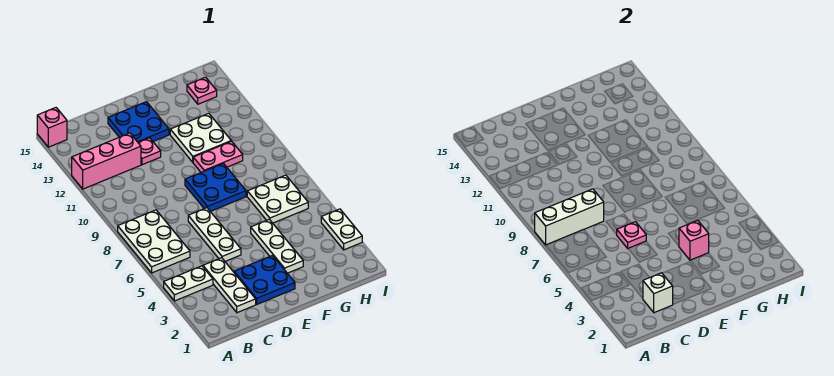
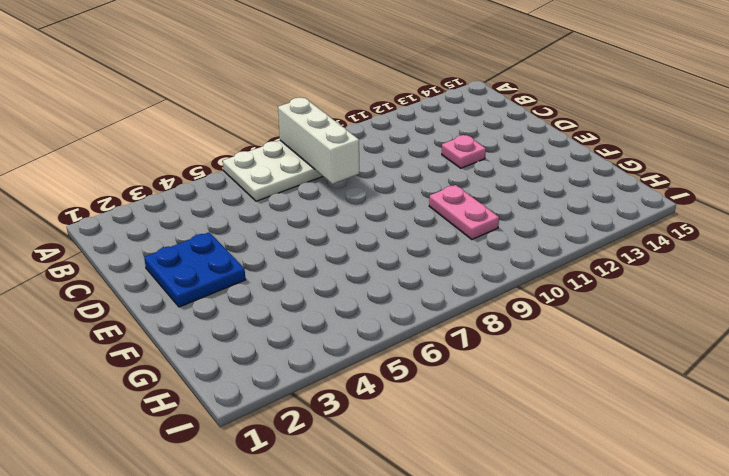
none -> white 1x2 plate [164,266,213,301]
none -> pink 1x3 brick [72,133,141,189]
none -> pink 1x1 brick [37,108,67,147]

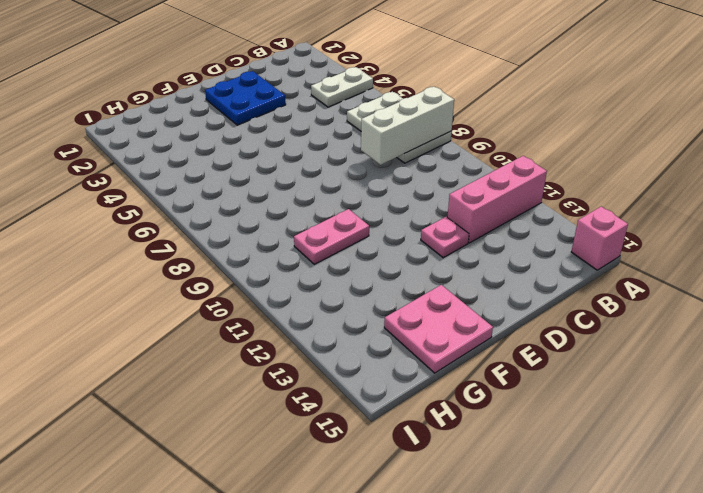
pink 2x2 plate [384,285,493,373] -> none
none -> white 1x3 plate [203,258,256,313]
none -> white 1x3 plate [188,208,241,261]
none -> blue 2x2 plate [108,102,169,142]

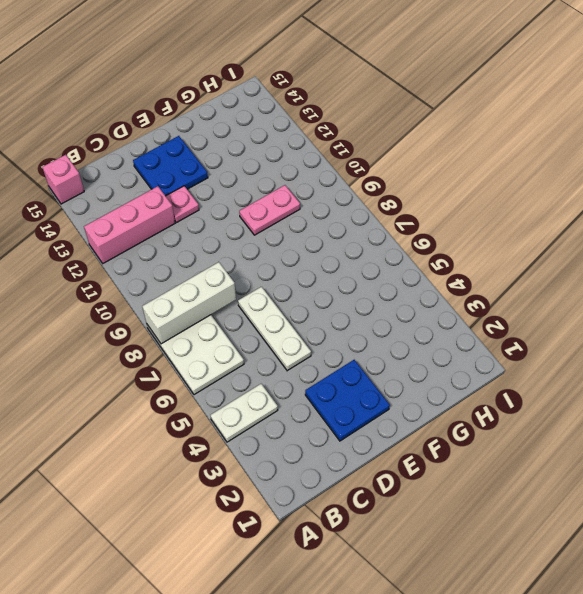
none -> white 1x3 plate [203,258,256,313]
none -> blue 2x2 plate [185,163,246,211]
none -> white 1x3 plate [251,219,303,273]

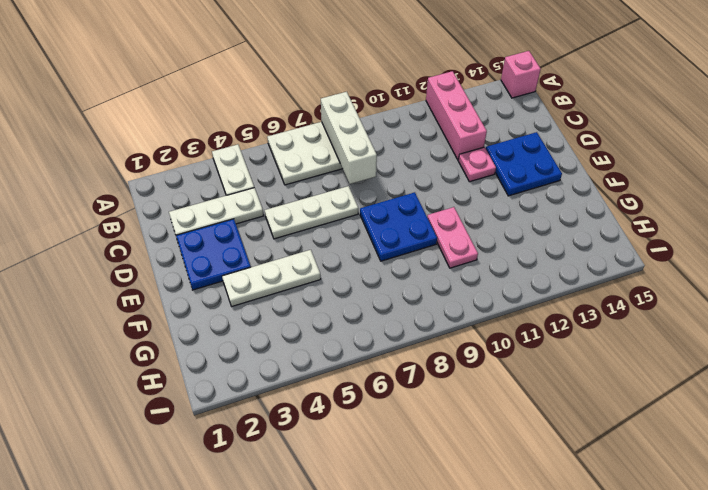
none -> white 2x2 plate [170,113,231,162]
none -> white 2x2 plate [247,175,308,223]
none -> pink 1x1 plate [187,77,217,104]

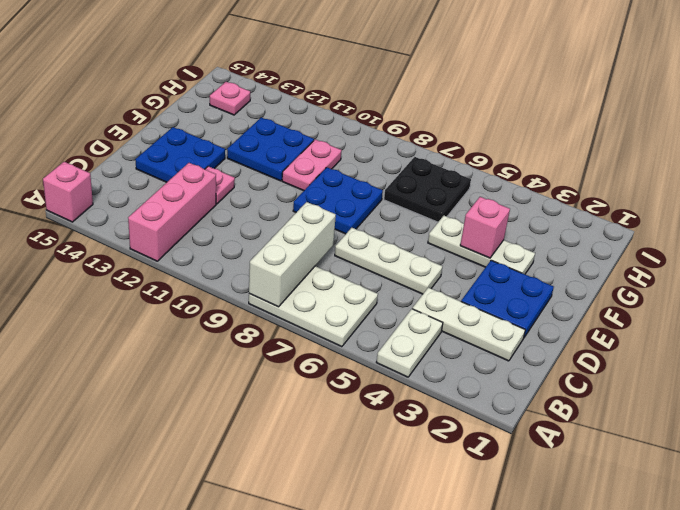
blue 2x2 plate [227,118,314,181] -> white 2x2 plate [170,113,231,162]
black 2x2 plate [384,157,471,222] -> white 2x2 plate [247,175,308,223]
none -> white 1x2 plate [321,209,362,250]
none -> white 1x1 brick [643,273,673,313]
none -> pink 1x1 plate [616,222,646,248]

